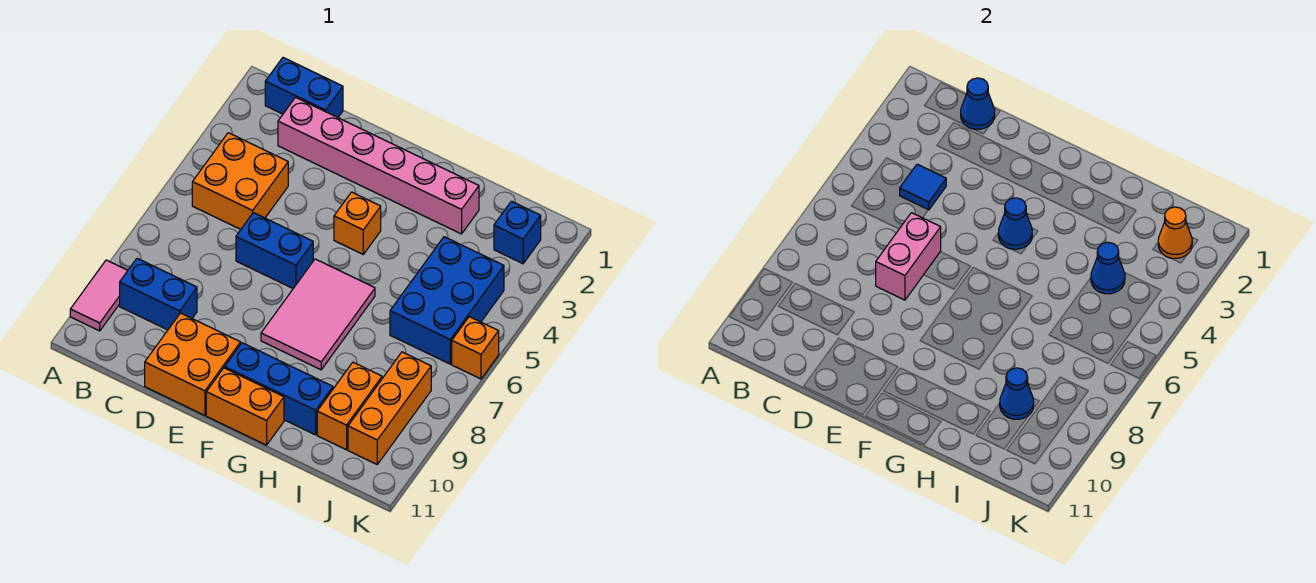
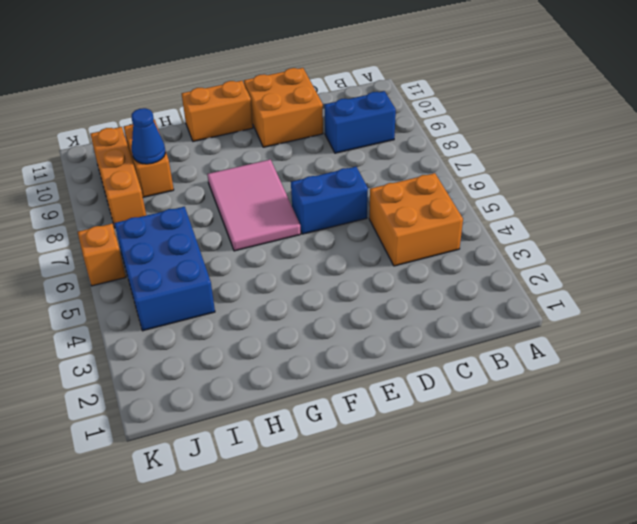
none -> pink 1x2 tile [70,260,128,331]
none -> blue 1x2 brick [265,58,343,117]
none -> pink 1x6 brick [278,97,479,234]

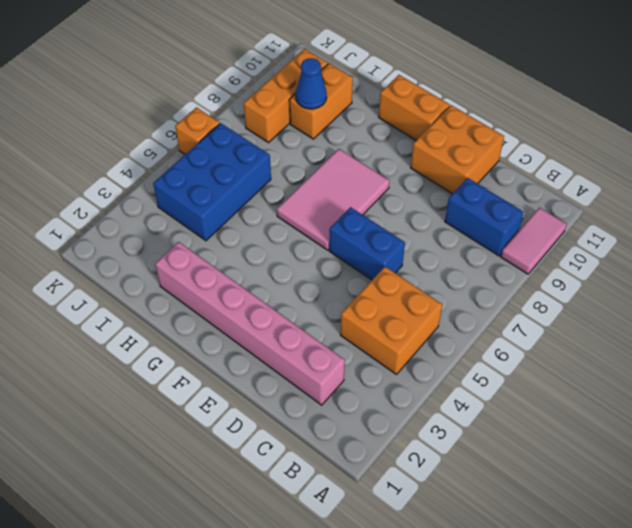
none -> blue 1x2 brick [265,58,343,117]
none -> orange 1x1 brick [334,192,381,254]
none -> blue 1x3 brick [225,343,333,435]

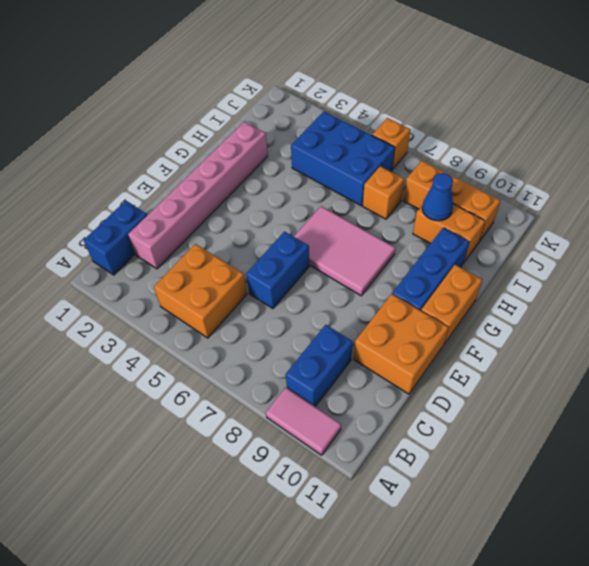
orange 1x1 brick [363,166,404,219] -> orange 1x1 brick moved to [334,192,381,254]
none -> blue 1x1 brick [494,201,541,264]
none -> blue 1x1 cone [961,78,995,129]
none -> blue 1x1 tile [900,164,946,210]

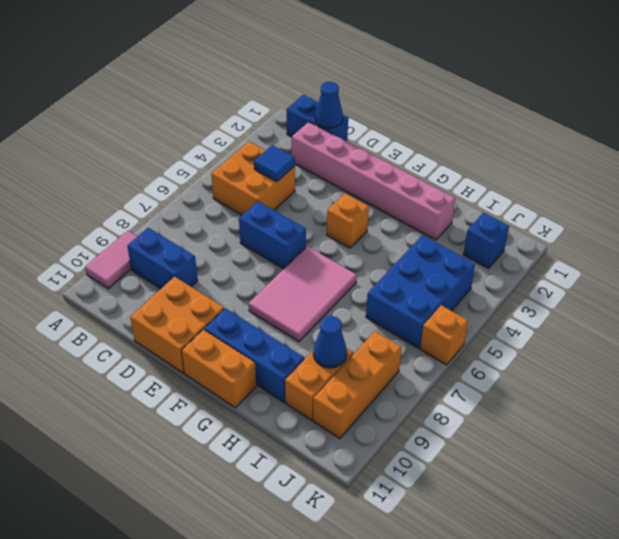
none -> pink 1x2 brick [876,213,941,300]
none -> blue 1x1 cone [998,198,1032,249]
none -> blue 1x1 cone [1091,242,1125,294]

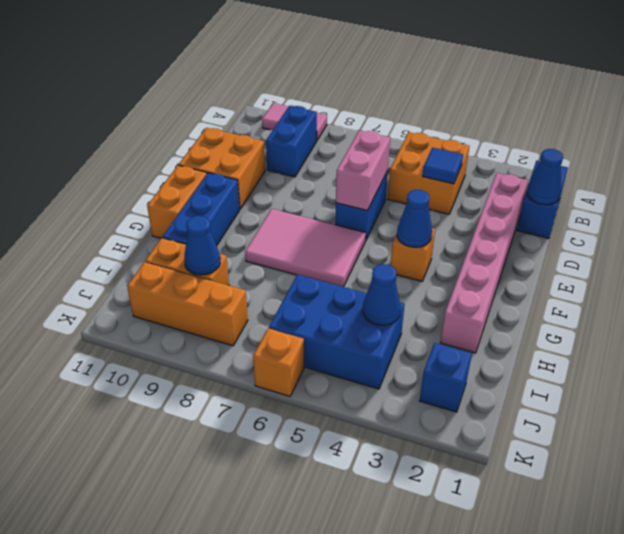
pink 1x2 brick [336,131,390,210] -> pink 1x2 brick turned to [876,213,941,300]
none -> orange 1x1 cone [1158,207,1192,258]

